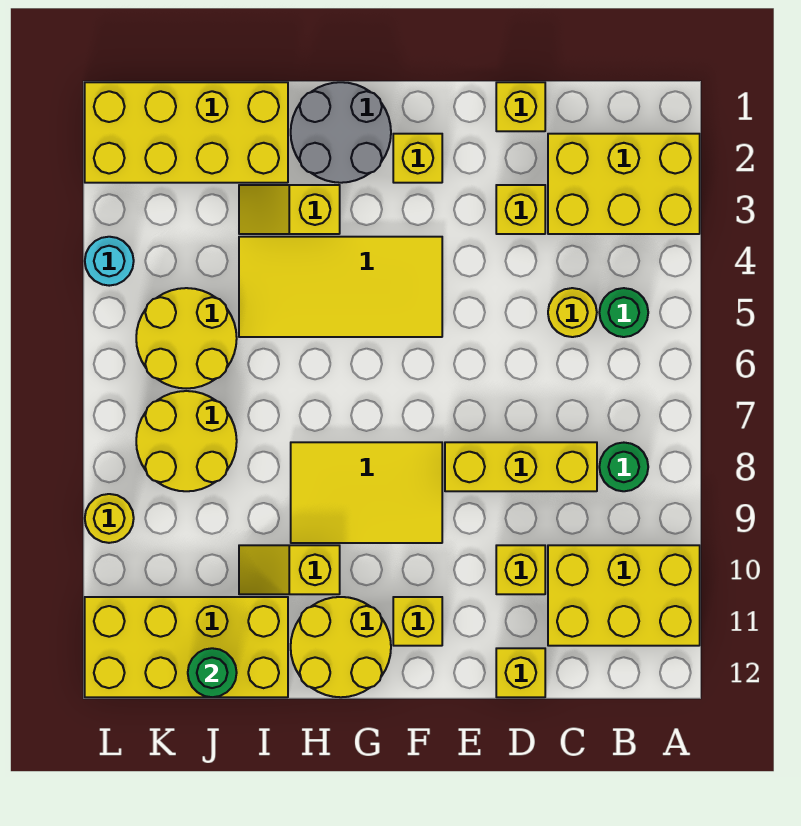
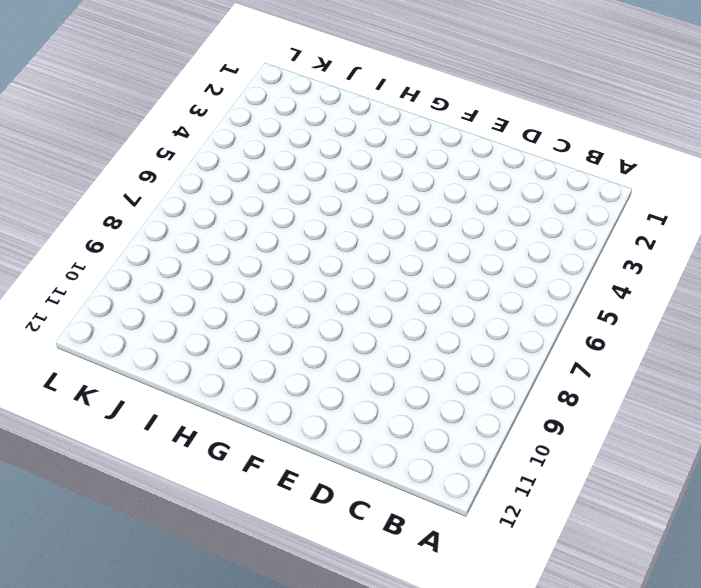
none -> yellow 2x3 brick [548,134,700,234]
none -> yellow 2x3 brick [548,545,700,646]
none -> green 1x1 round brick [599,288,648,337]

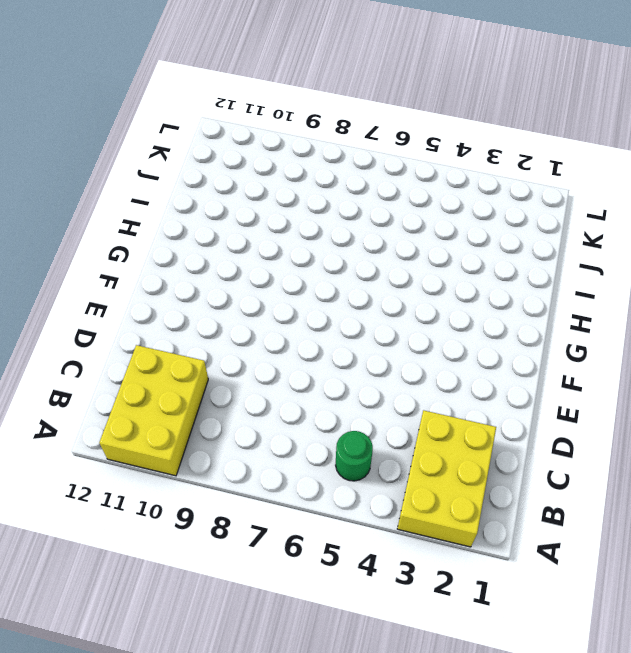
none -> green 1x1 round brick [599,443,648,491]
none -> yellow 1x1 round brick [548,288,597,337]
none -> yellow 1x3 brick [445,442,597,491]

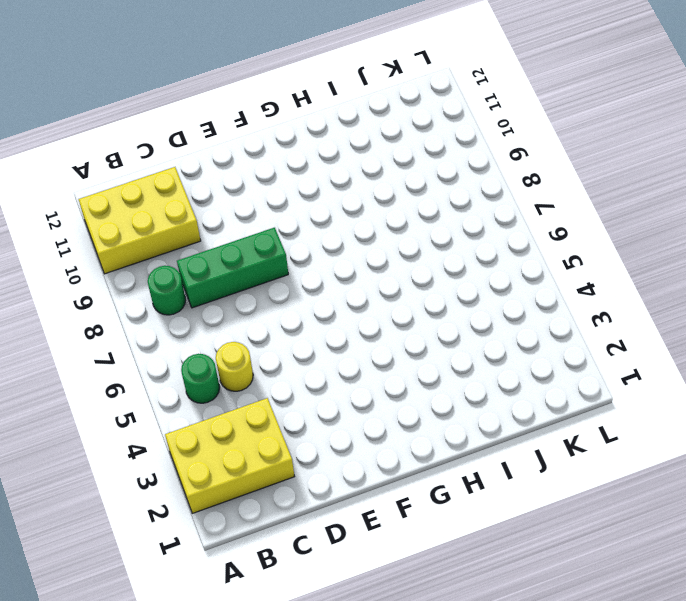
green 1x3 brick [177,228,288,308] -> yellow 1x3 brick [445,442,597,491]
none -> yellow 1x1 brick [496,82,545,131]
none -> yellow 1x1 brick [496,185,545,234]
none -> yellow 1x1 brick [496,545,545,594]

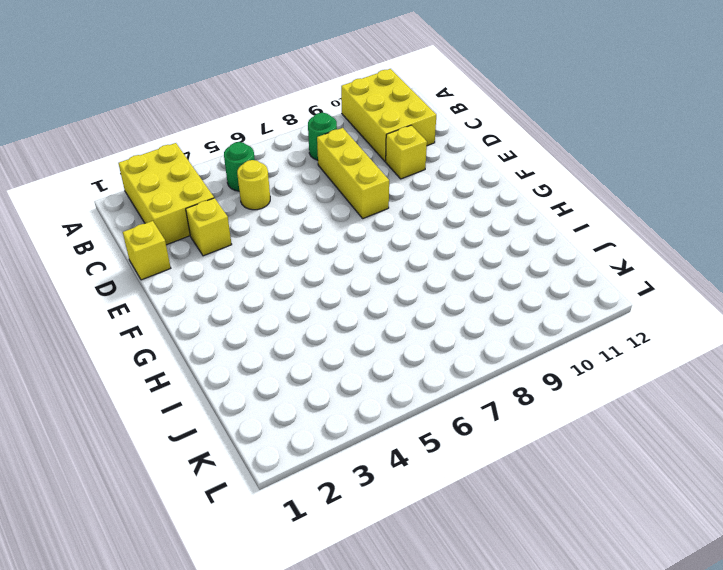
none -> yellow 1x1 brick [496,648,545,697]
none -> yellow 1x1 brick [393,134,442,183]
none -> yellow 2x4 tile [239,237,442,337]

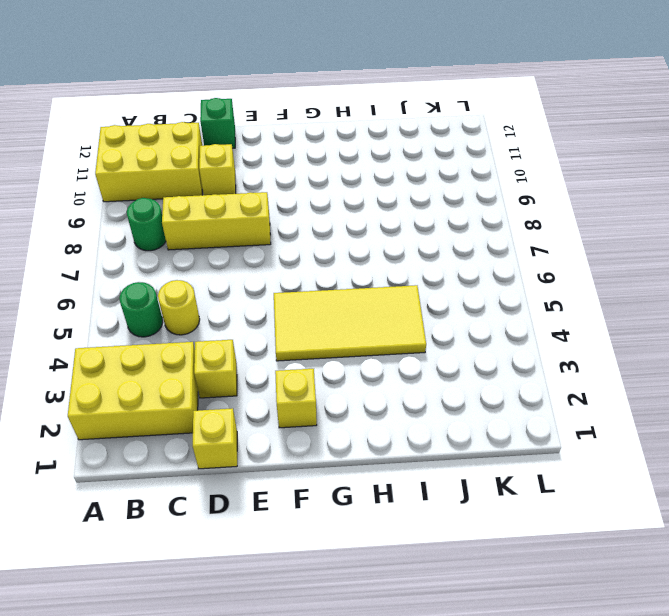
green 1x1 brick [200,98,235,148] -> yellow 1x1 brick [496,648,545,697]
none -> yellow 2x3 tile [291,442,442,543]
none -> yellow 1x1 brick [393,597,442,646]
none -> grey 2x2 round brick [291,82,391,183]

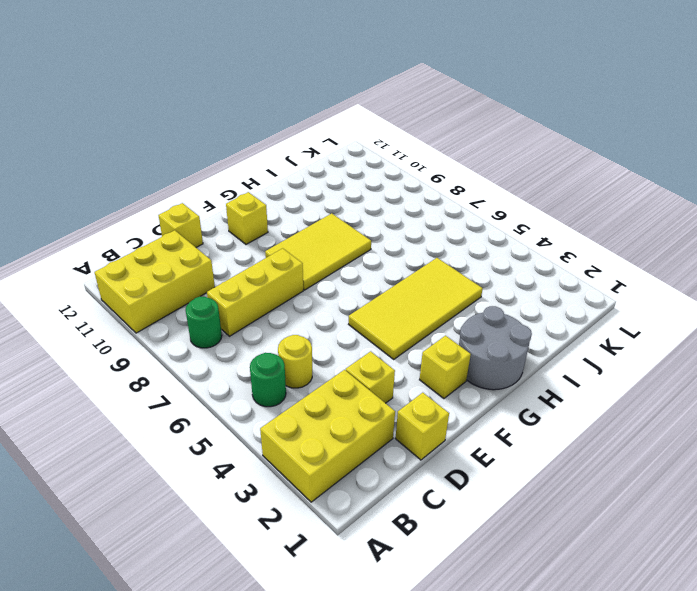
none -> yellow 1x1 brick [496,545,545,594]
none -> yellow 2x2 round brick [291,597,391,697]
none -> yellow 1x2 slope [239,185,340,234]

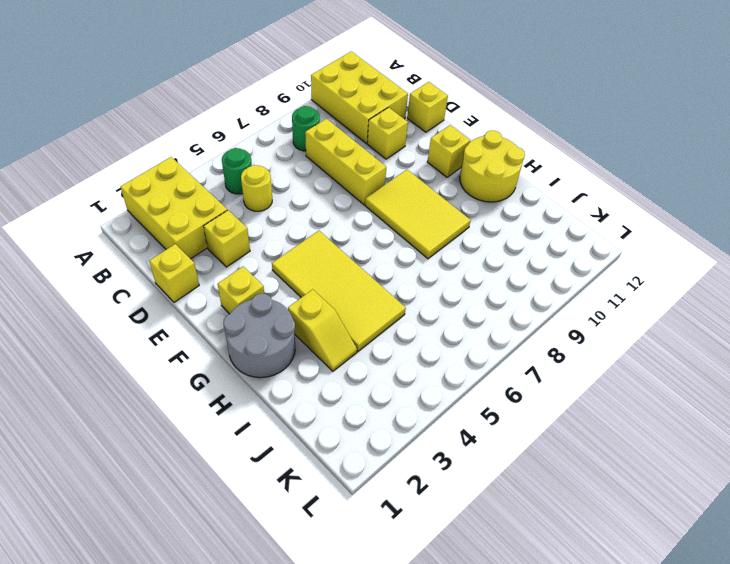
none -> yellow 1x2 slope [239,545,340,594]
none -> yellow 2x4 brick [85,82,288,183]
none -> yellow 2x4 brick [85,597,288,697]

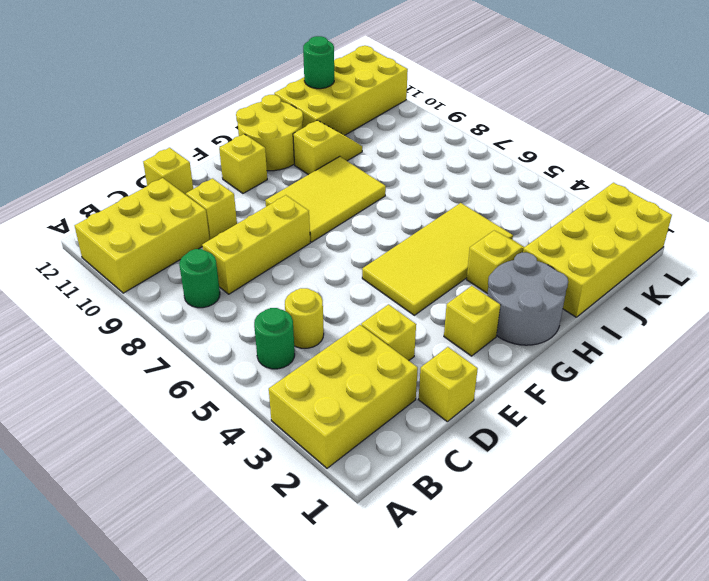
none -> yellow 2x2 round brick [136,288,237,389]
none -> yellow 2x2 round brick [136,391,237,491]
none -> cyan 1x1 round brick [85,237,134,286]

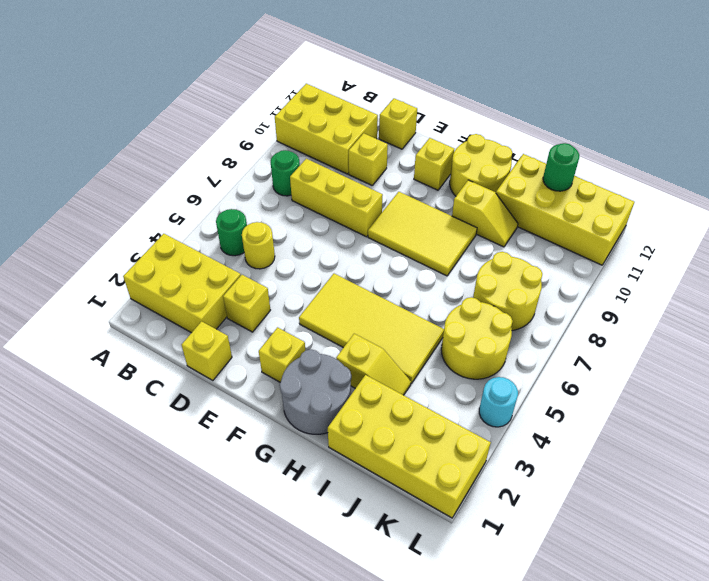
none -> yellow 1x1 round brick [85,494,134,543]

